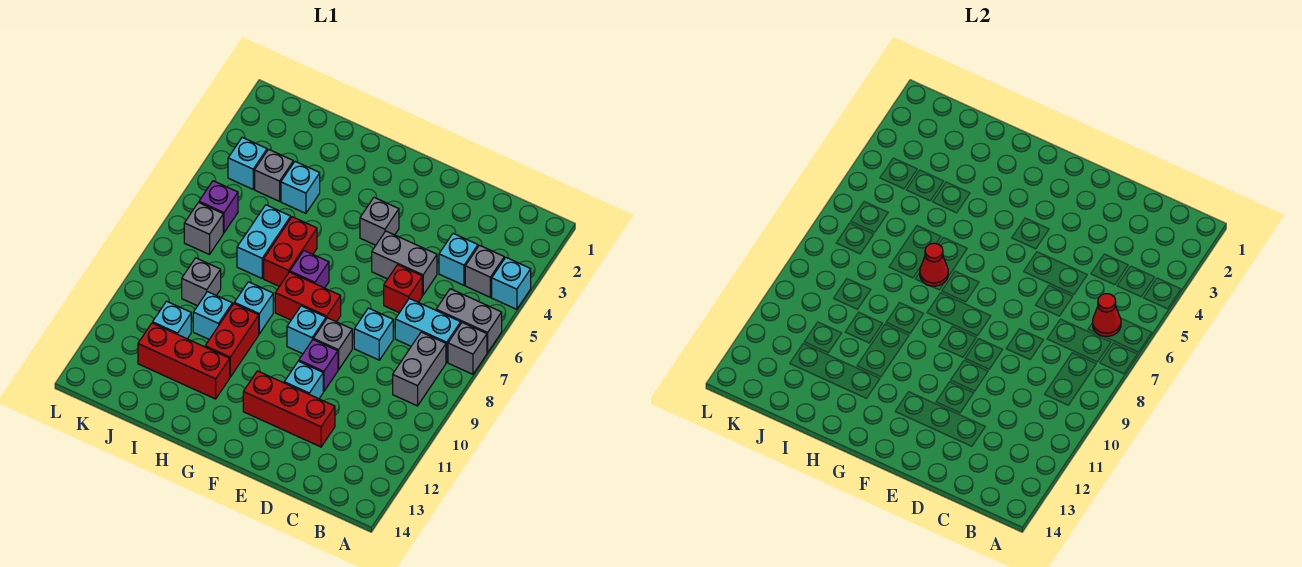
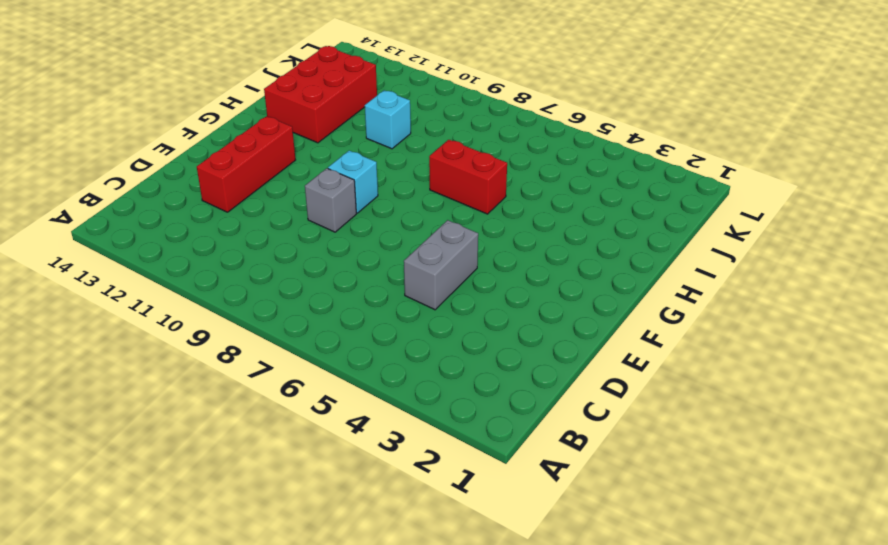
red 2x3 brick [264,46,377,143] -> red 1x3 brick [138,323,230,399]
none -> cyan 1x1 brick [492,258,531,309]
none -> grey 1x2 brick [436,289,502,353]
none -> grey 1x1 brick [448,323,487,374]
none -> grey 1x1 brick [465,245,504,297]

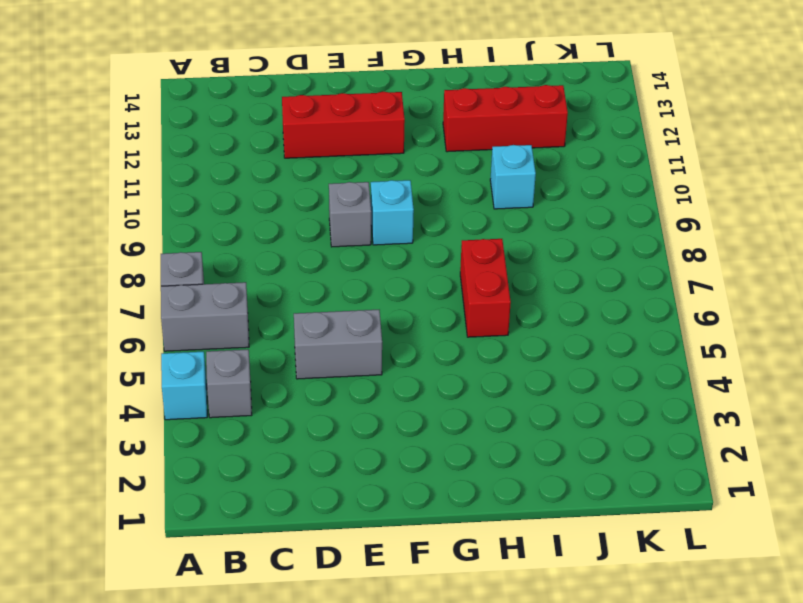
none -> cyan 1x2 brick [395,298,461,362]
none -> grey 1x2 brick [393,332,446,406]
none -> cyan 1x1 brick [439,233,478,285]
none -> red 1x1 brick [384,265,422,313]

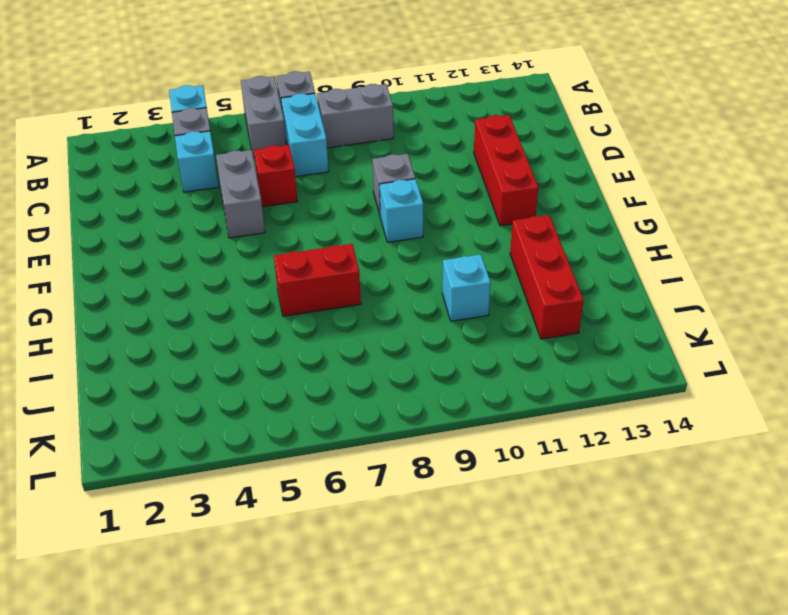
none -> cyan 1x1 brick [354,308,393,360]
none -> purple 1x1 brick [299,340,338,392]
none -> cyan 1x1 brick [284,361,323,399]
none -> grey 1x1 brick [360,197,399,245]

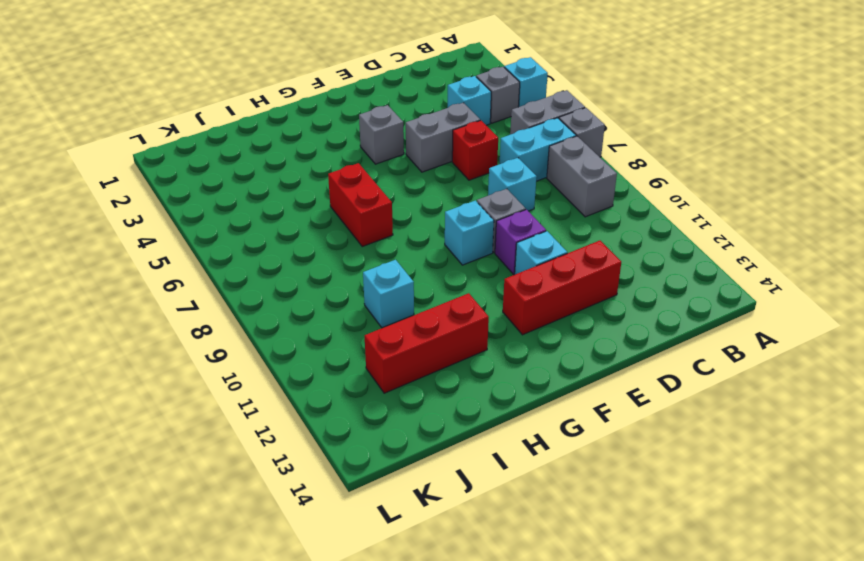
none -> red 1x2 brick [275,272,341,322]
none -> purple 1x1 brick [290,251,329,288]
none -> cyan 1x1 brick [234,282,273,334]
none -> red 1x2 brick [205,304,259,377]

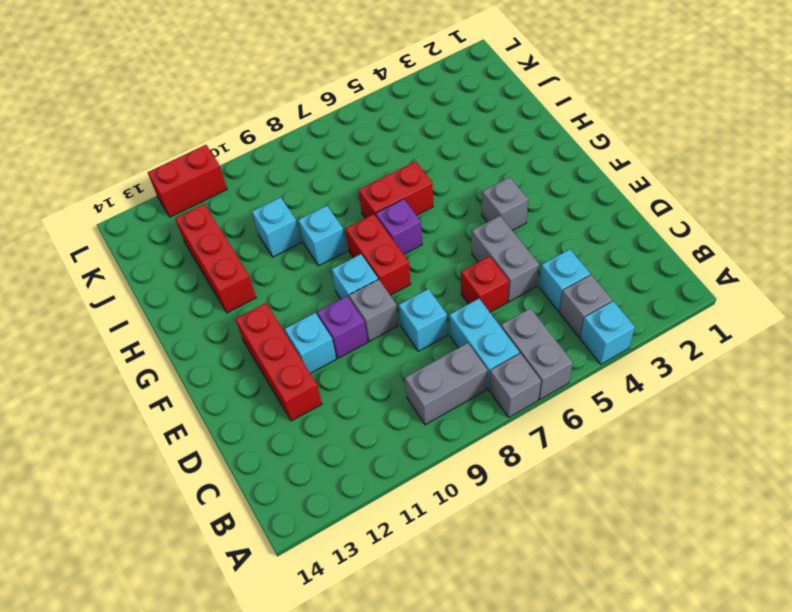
red 1x2 brick [148,145,227,217] -> red 1x2 brick moved to [205,304,259,377]
none -> cyan 1x1 brick [281,162,320,213]
none -> cyan 1x2 brick [237,205,291,278]
none -> grey 1x1 brick [255,149,293,201]
none -> grey 1x1 brick [182,258,221,306]

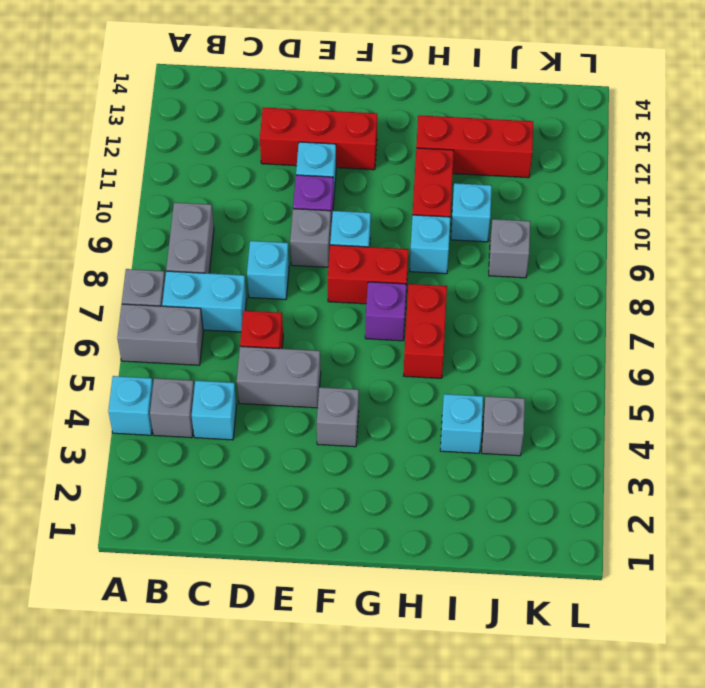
none -> cyan 1x2 brick [237,205,291,278]
none -> cyan 1x1 brick [153,301,191,339]
none -> cyan 1x1 brick [228,137,267,189]
none -> purple 1x1 brick [199,181,238,233]

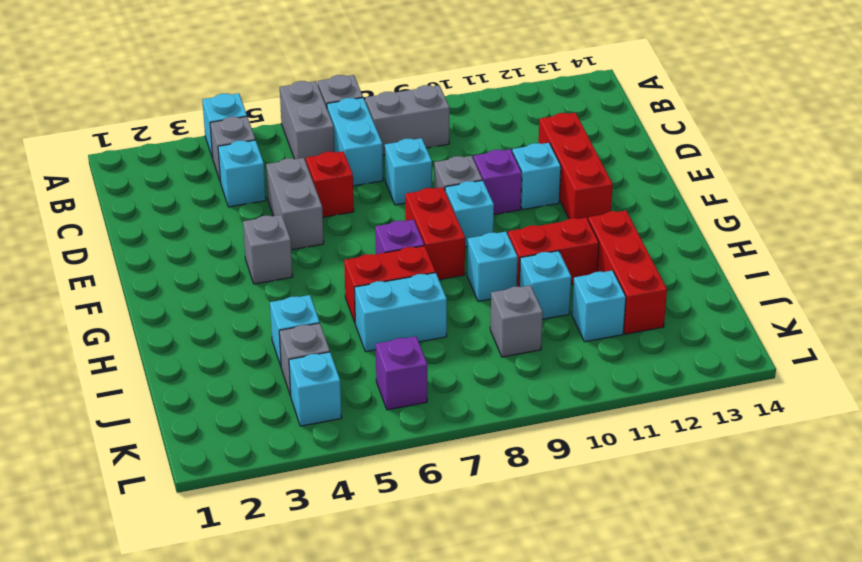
none -> grey 1x1 brick [184,203,223,255]
none -> red 1x1 cone [1093,294,1121,336]
none -> red 1x1 cone [920,243,948,286]

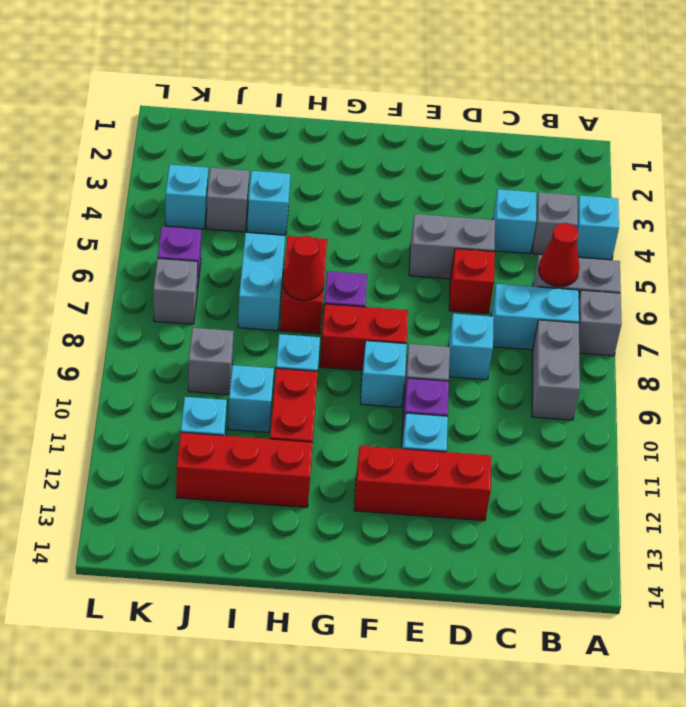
none -> grey 1x1 brick [360,197,399,245]

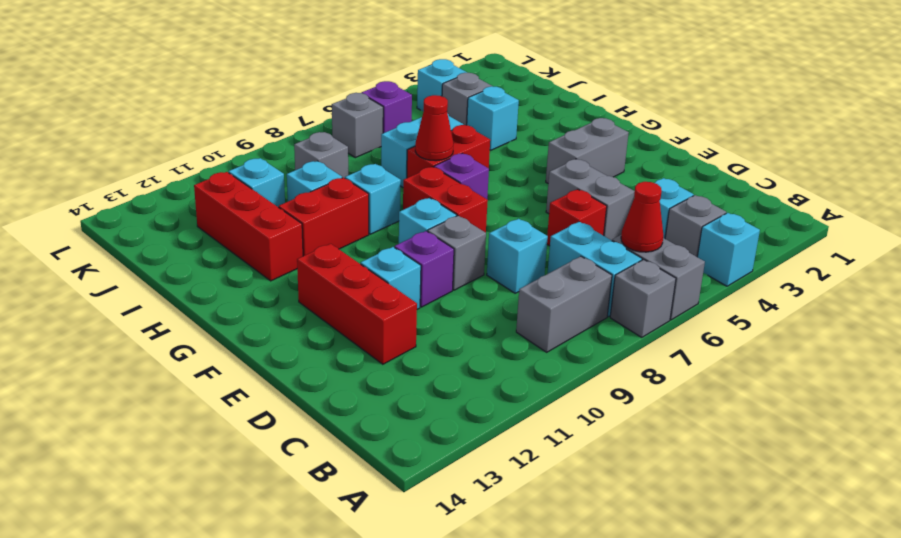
grey 1x2 brick [546,118,629,183] -> grey 1x1 brick [360,197,399,245]

